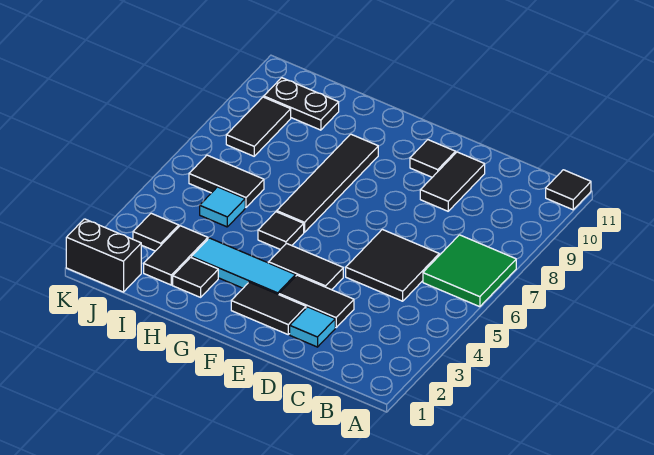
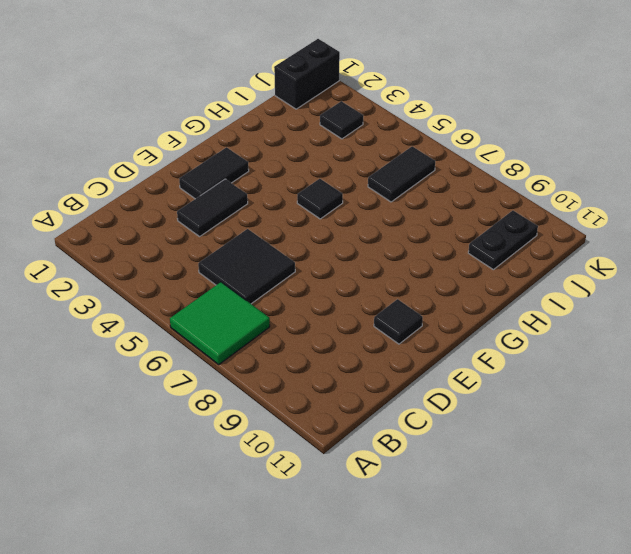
none -> black 1x1 tile [546,170,591,210]
none -> cyan 1x1 tile [290,307,335,347]
none -> black 1x2 tile [420,152,485,211]

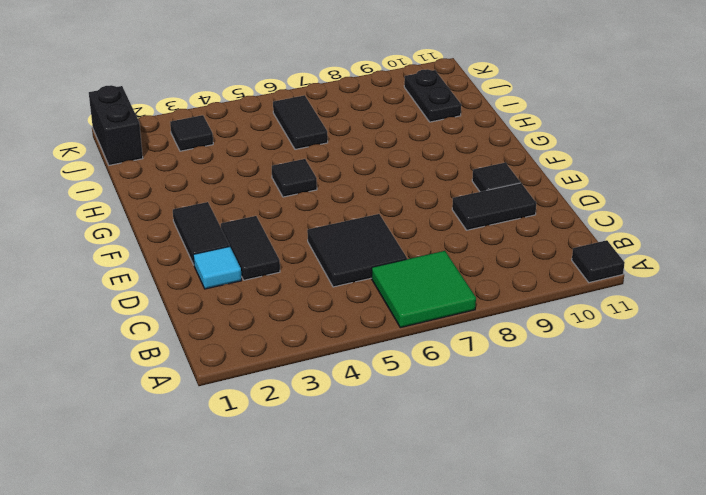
none -> black 1x2 tile [269,244,343,290]
none -> cyan 1x3 tile [192,238,296,295]
none -> black 1x4 tile [277,134,378,232]

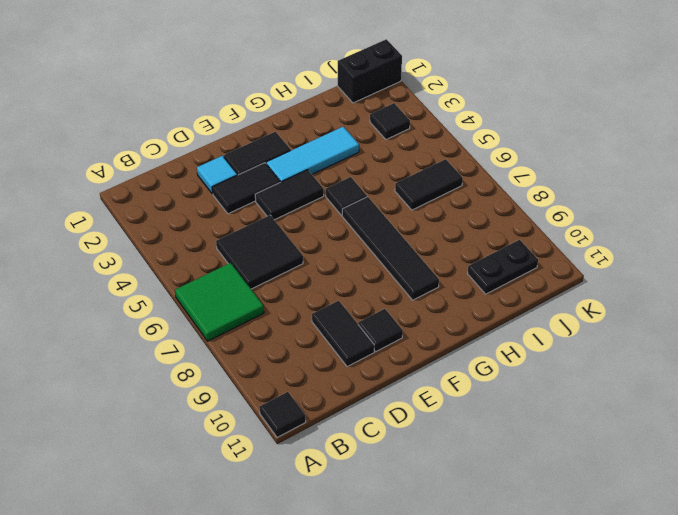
none -> black 1x1 tile [173,257,218,297]
none -> black 1x2 tile [144,226,208,285]
none -> cyan 1x1 tile [200,187,245,227]

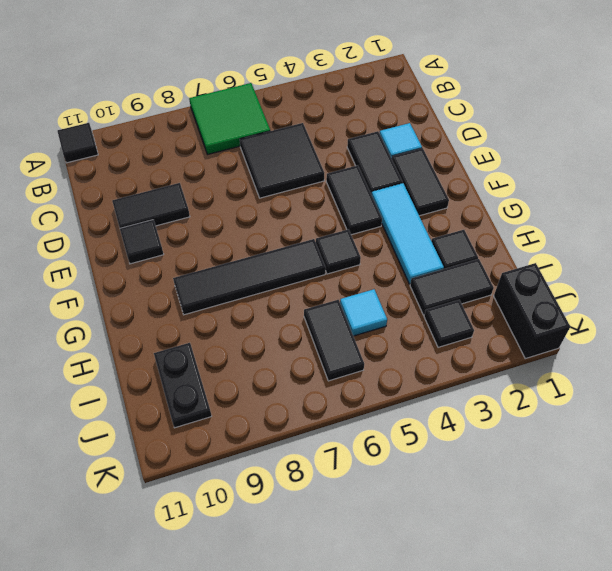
none -> black 1x2 tile [226,97,291,156]

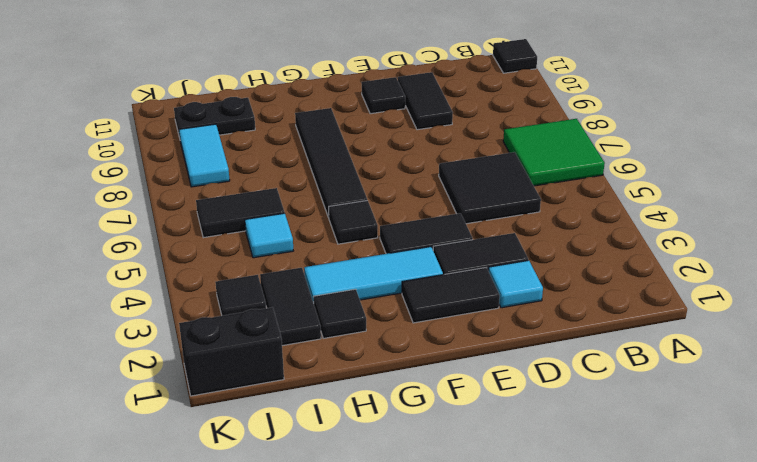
cyan 1x2 tile [179,124,230,187] -> black 1x2 tile [226,97,291,156]

